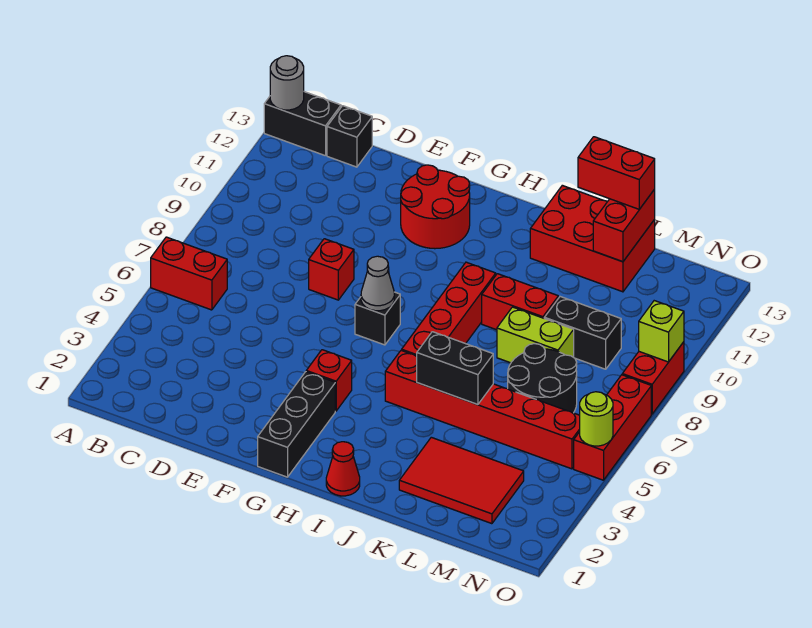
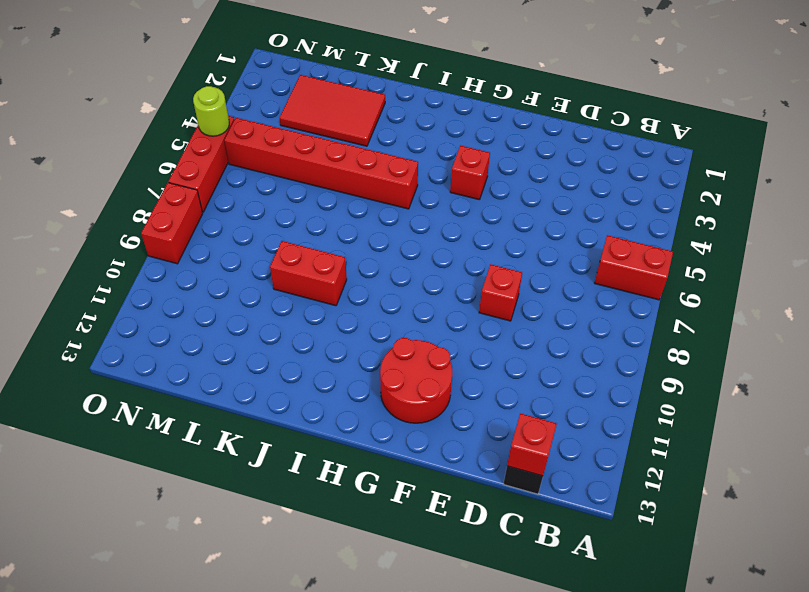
red 1x1 brick [507,413,557,476] -> none
none -> black 1x2 brick [264,92,341,156]
none -> black 1x3 brick [258,372,335,477]
none -> black 1x1 brick [355,292,400,345]

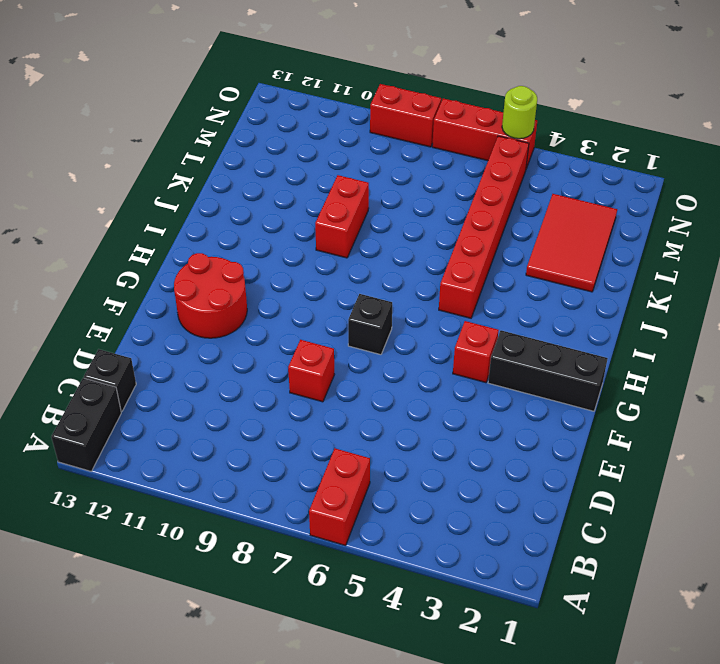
none -> red 1x1 cone [326,442,360,496]
none -> red 1x4 brick [402,262,496,356]
none -> red 2x3 brick [530,185,655,292]

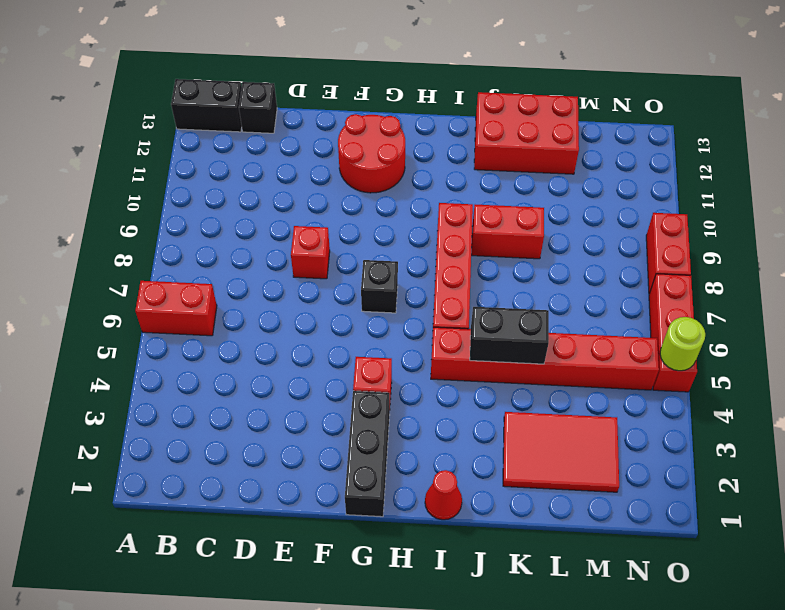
none -> lime 1x2 brick [497,307,574,363]
none -> black 2x2 round brick [508,344,577,413]
none -> black 1x2 brick [544,297,621,369]

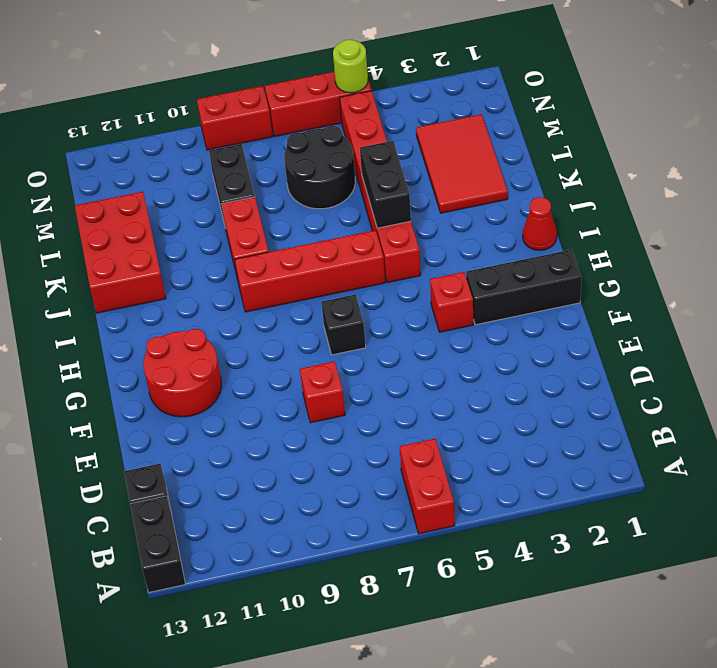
none -> lime 1x2 brick [497,307,574,363]
none -> grey 1x1 round brick [270,56,304,110]
none -> grey 1x1 cone [361,256,394,311]

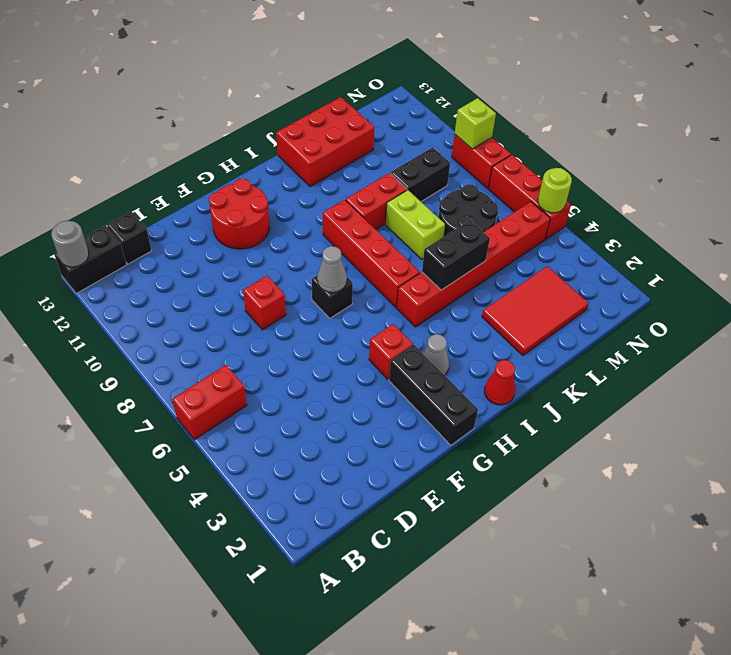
grey 1x1 cone [423,334,449,375] -> none
lime 1x2 brick [385,190,445,259] -> lime 1x2 brick turned to [497,307,574,363]
none -> red 1x2 brick [593,189,655,262]
none -> red 1x2 brick [578,137,655,209]

